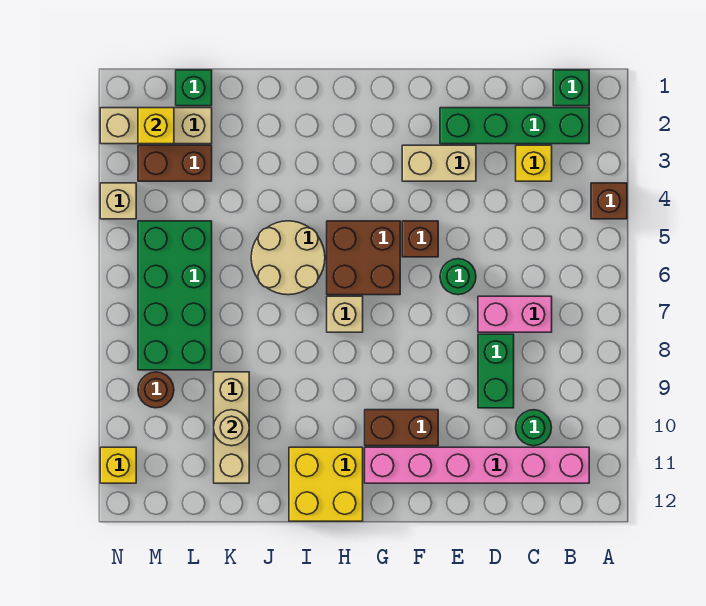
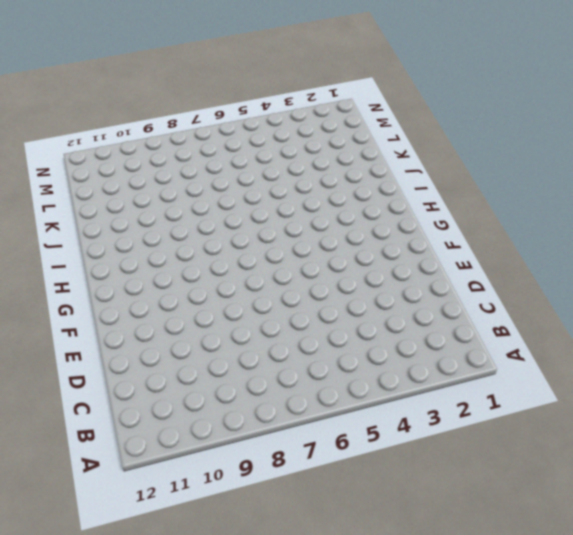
none -> brown 1x1 brick [591,183,627,219]
none -> green 1x1 brick [553,70,589,106]
none -> green 1x4 brick [440,108,589,144]

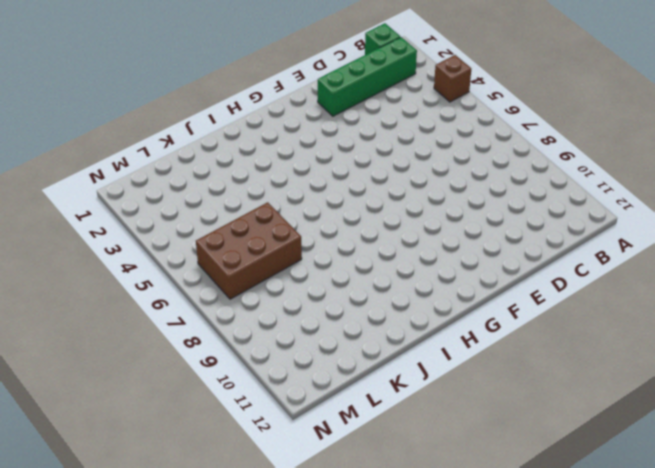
brown 2x3 brick [196,202,302,299] -> green 2x4 brick [138,221,212,370]
none -> pink 1x6 brick [365,447,589,483]
none -> yellow 1x1 brick [516,145,552,181]
none -> pink 1x2 brick [478,296,552,332]

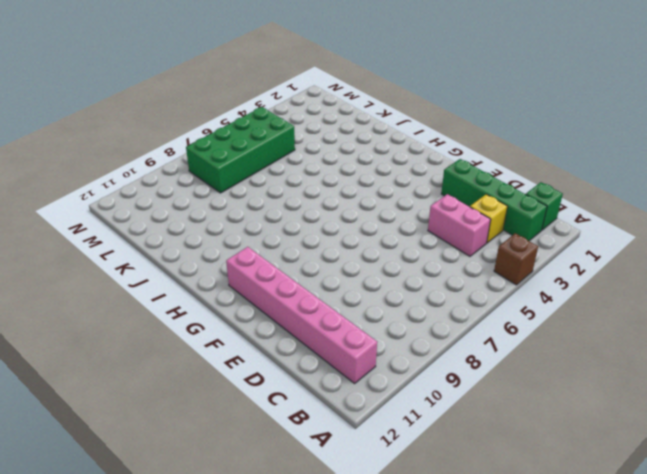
pink 1x2 brick [428,194,491,256] -> pink 1x2 brick moved to [478,296,552,332]
none -> green 1x1 round brick [516,410,552,446]
none -> green 1x2 brick [478,334,514,408]
none -> tan 1x2 brick [402,145,476,181]

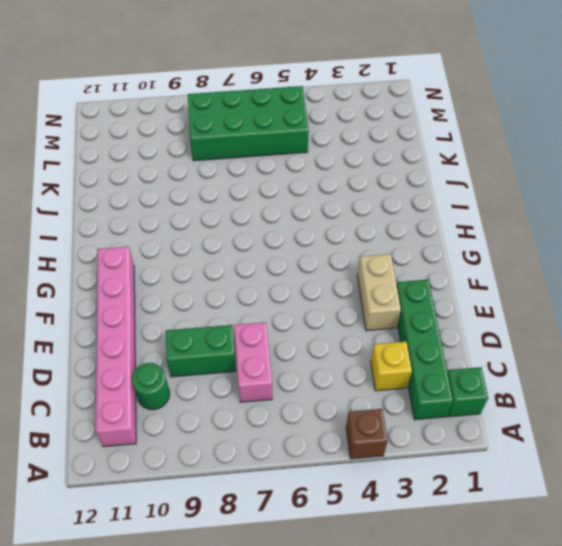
none -> green 1x1 round brick [440,259,476,295]
none -> brown 1x1 brick [402,221,438,257]
none -> brown 1x2 brick [365,410,438,446]

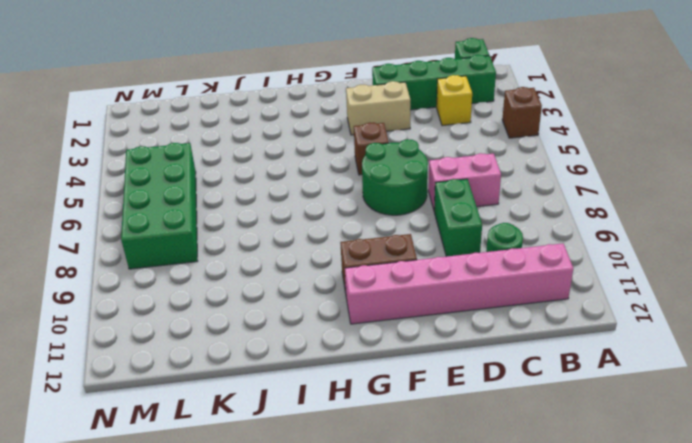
green 2x2 round brick [362,139,428,215] -> green 1x1 round brick [440,259,476,295]
none -> brown 2x2 brick [327,221,400,295]
none -> tan 1x1 brick [327,296,363,332]
none -> yellow 2x2 brick [289,447,363,521]

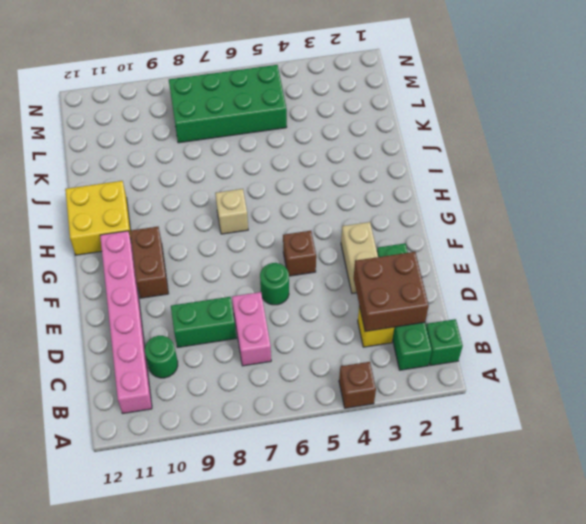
brown 2x2 brick [354,252,429,331] -> brown 2x2 brick moved to [327,221,400,295]
none -> tan 2x2 round brick [251,221,325,295]
none -> tan 1x3 brick [214,372,249,483]
none -> green 1x1 brick [176,70,212,106]

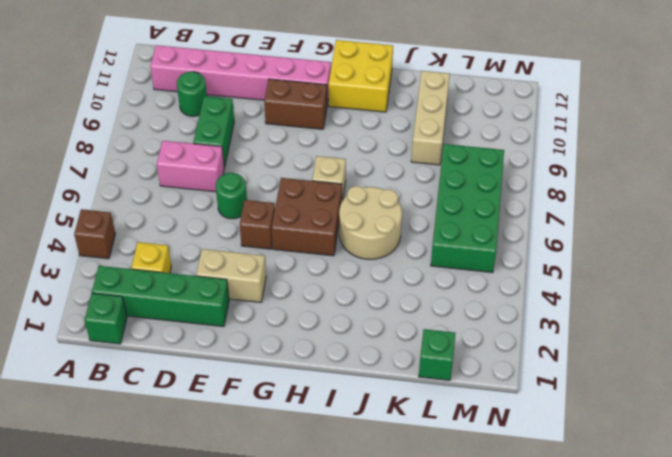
none -> tan 1x3 brick [100,108,212,144]
none -> brown 1x2 brick [138,145,212,181]
none -> brown 1x1 round brick [138,372,174,408]

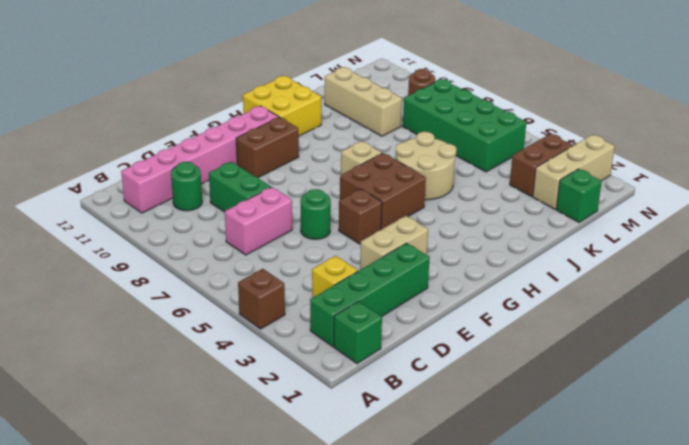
none -> tan 1x1 brick [100,183,136,219]
none -> yellow 1x1 brick [100,447,136,483]
none -> tan 1x1 round brick [214,410,249,446]

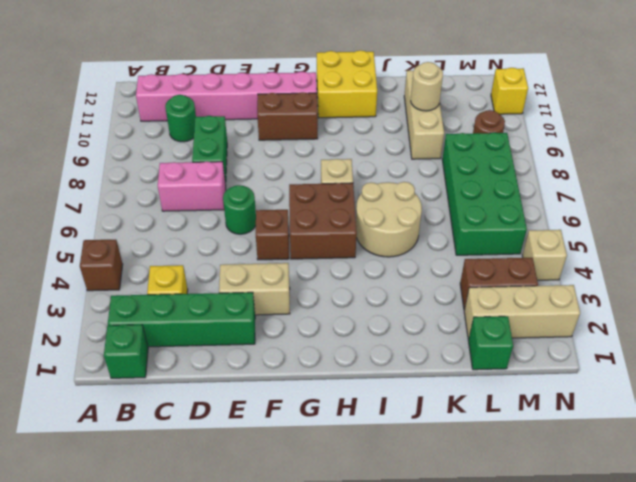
none -> yellow 1x1 brick [138,108,174,144]

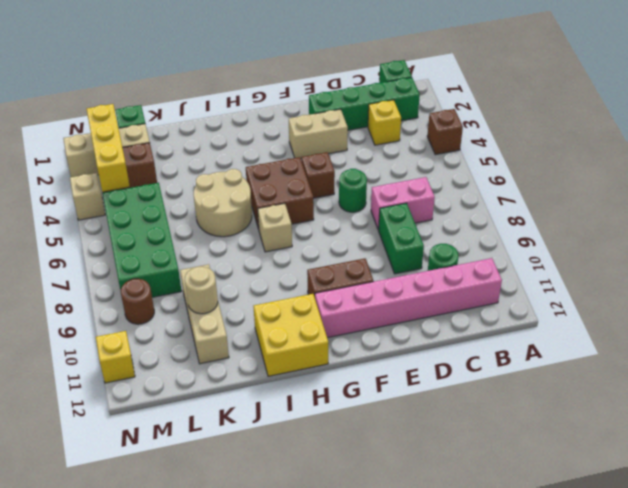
yellow 1x3 brick [87,104,130,192] -> yellow 1x1 brick [138,108,174,144]

